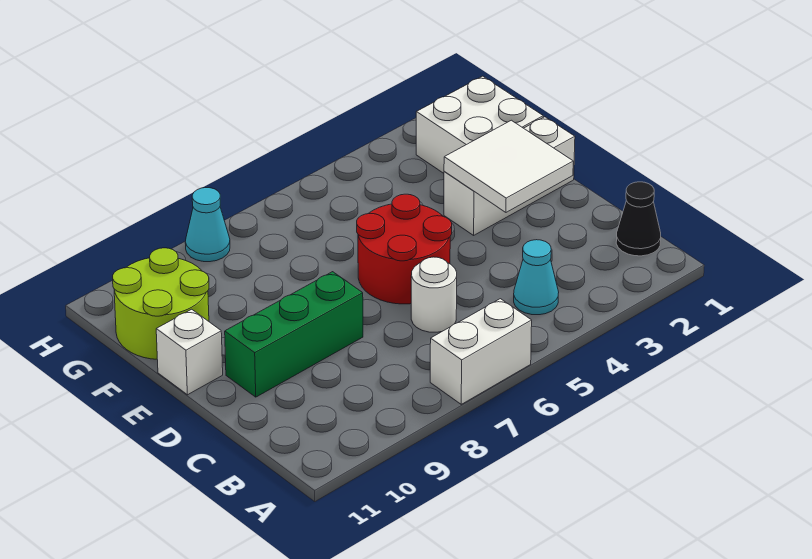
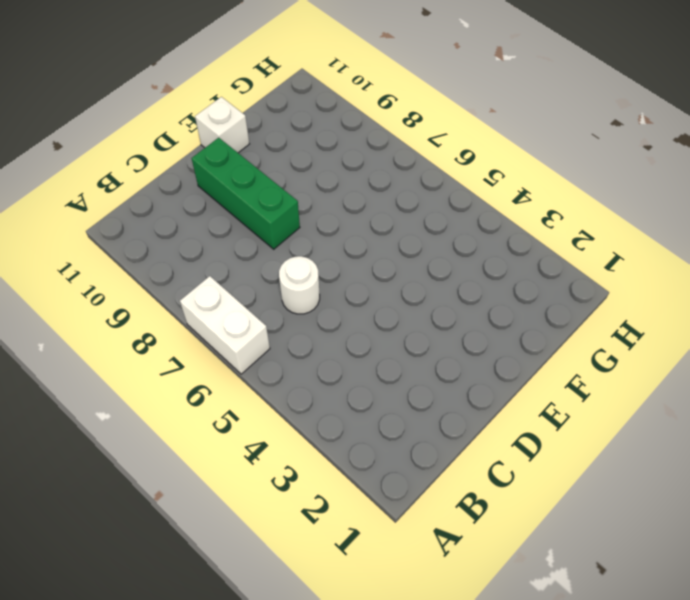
none -> black 1x1 cone [616,182,661,256]
none -> cyan 1x1 cone [514,240,559,315]
none -> red 2x2 round brick [357,194,452,304]

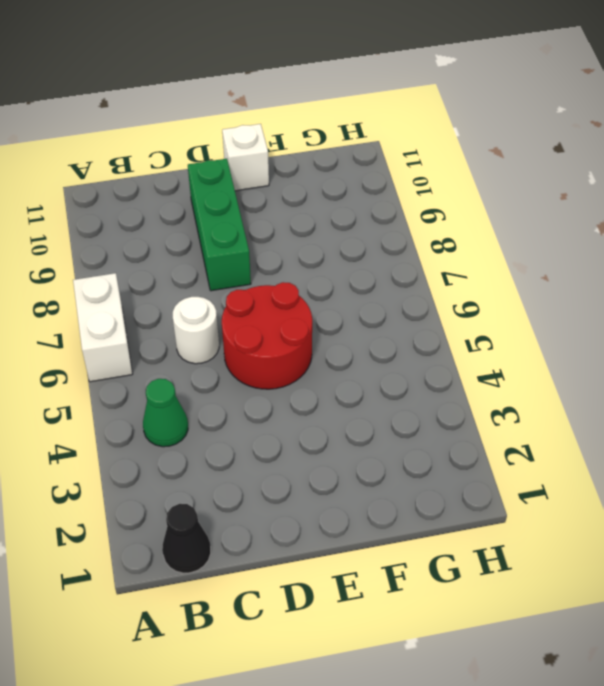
green 1x1 cone [143,379,188,447] -> cyan 1x1 cone [514,240,559,315]
none -> white 1x3 brick [444,117,575,235]
none -> white 2x2 brick [416,76,543,173]
none -> lime 2x2 round brick [113,248,209,359]

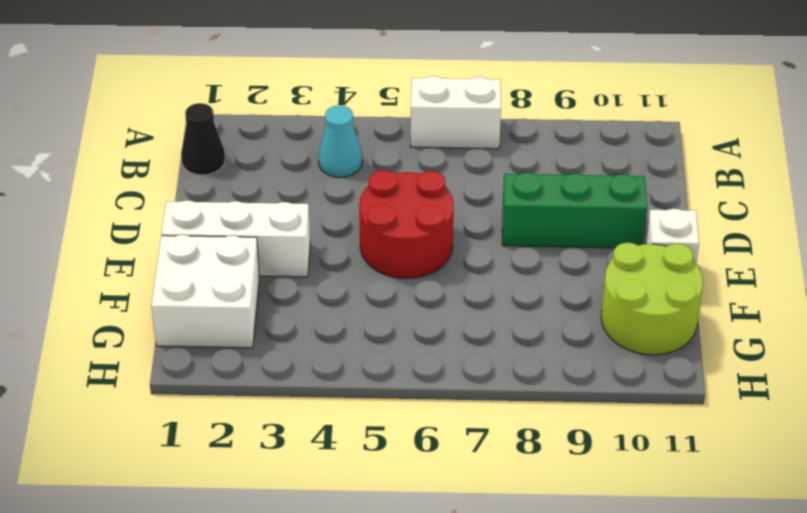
none -> white 1x1 round brick [411,257,457,332]
none -> cyan 1x1 cone [185,188,230,262]
none -> white 2x2 tile [444,120,573,212]

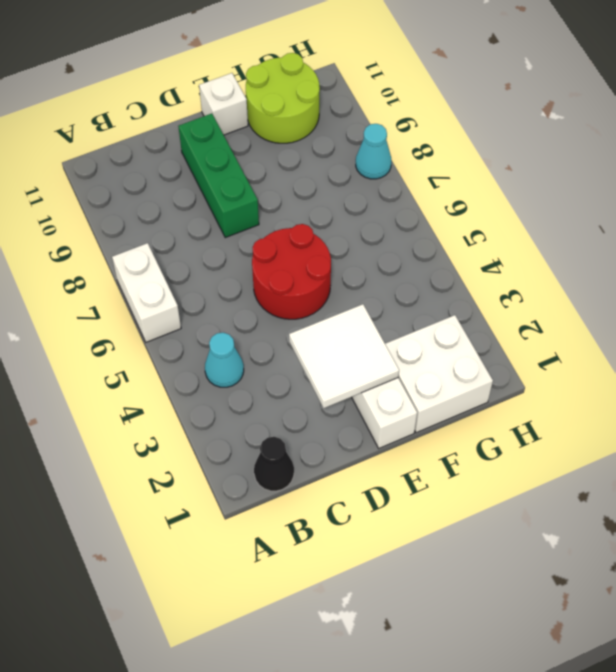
none -> white 1x1 round brick [411,257,457,332]

